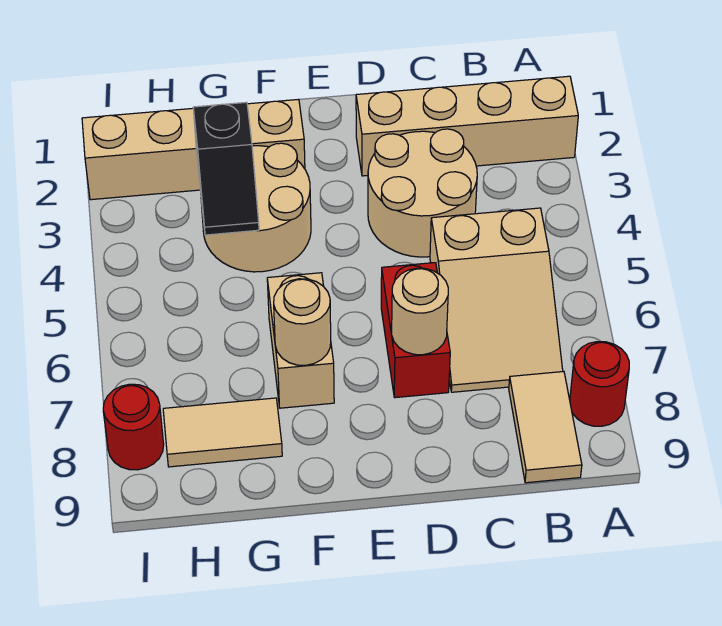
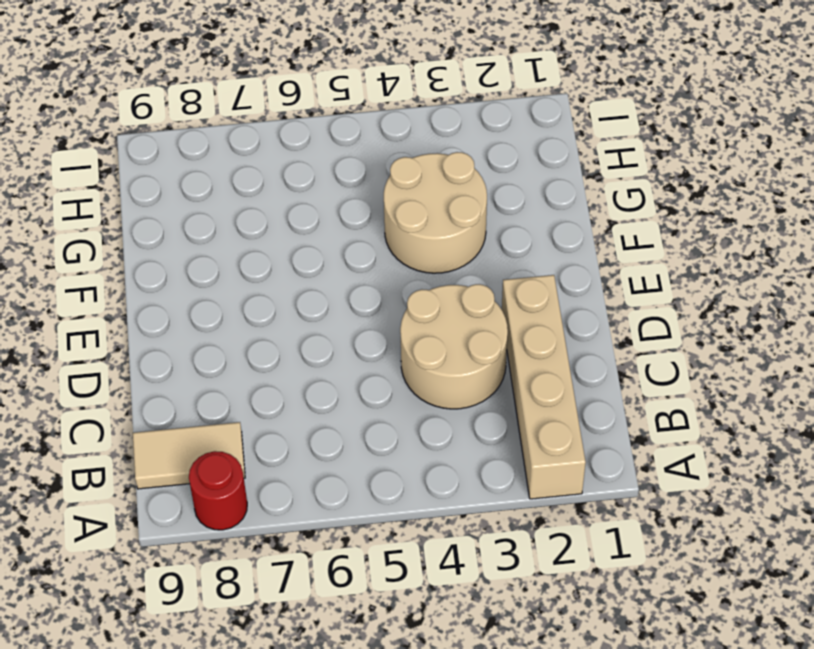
none -> tan 2x3 slope [430,208,563,392]
none -> red 1x2 brick [381,263,450,398]
none -> tan 1x4 brick [82,99,305,200]

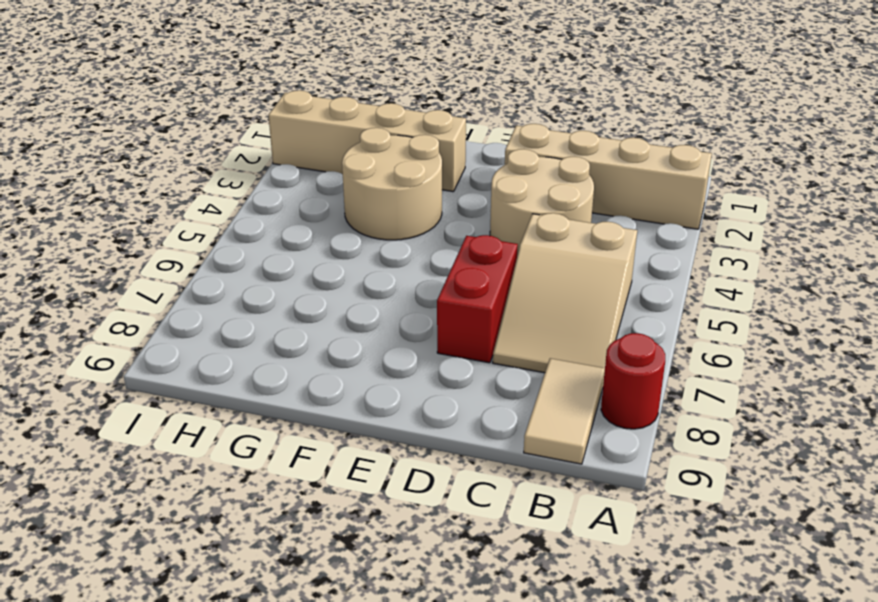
none -> tan 1x2 brick [267,273,334,408]
none -> tan 1x2 tile [163,398,282,467]
none -> red 1x1 round brick [103,384,164,470]

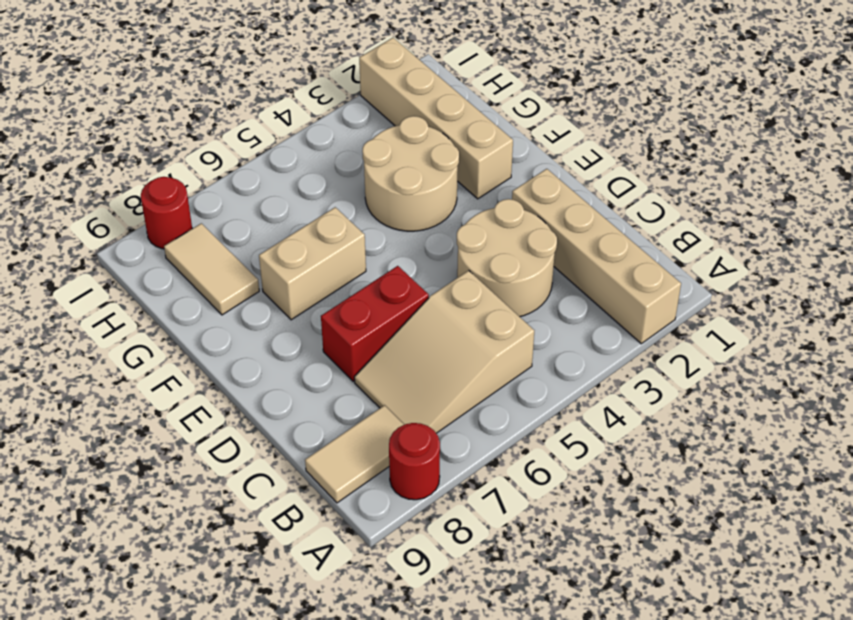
none -> tan 1x1 round brick [392,268,448,355]
none -> tan 1x1 round brick [274,279,331,365]
none -> black 1x2 slope [193,102,259,235]

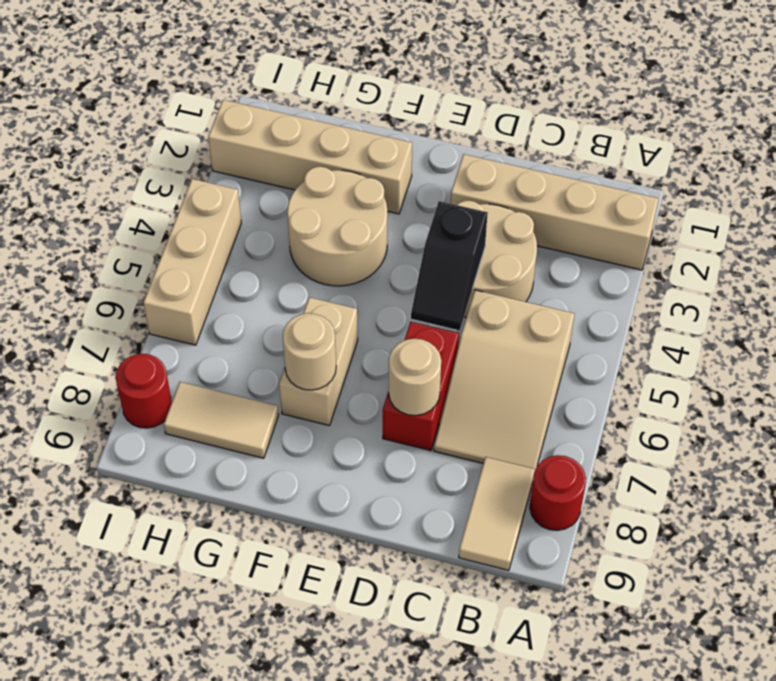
black 1x2 slope [411,201,488,330] -> black 1x2 slope moved to [193,102,259,235]
tan 1x3 brick [143,179,241,345] -> none

